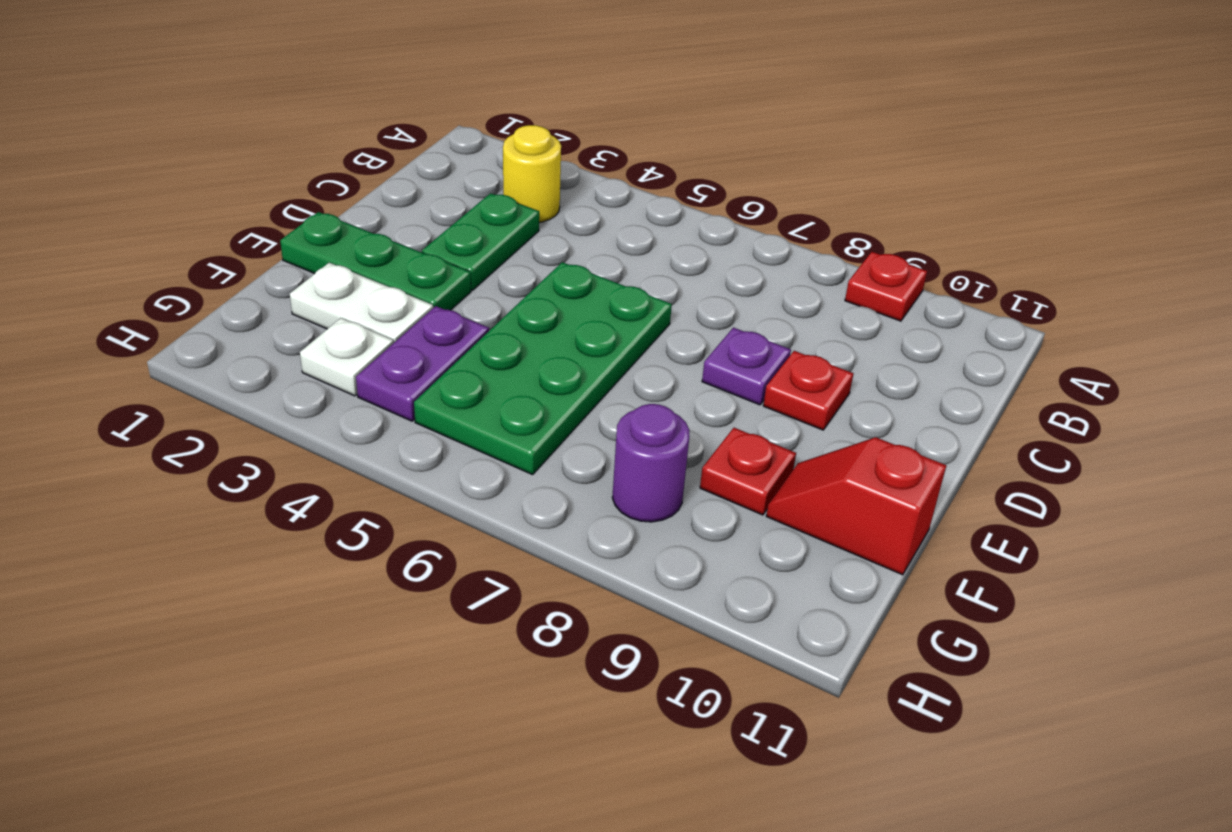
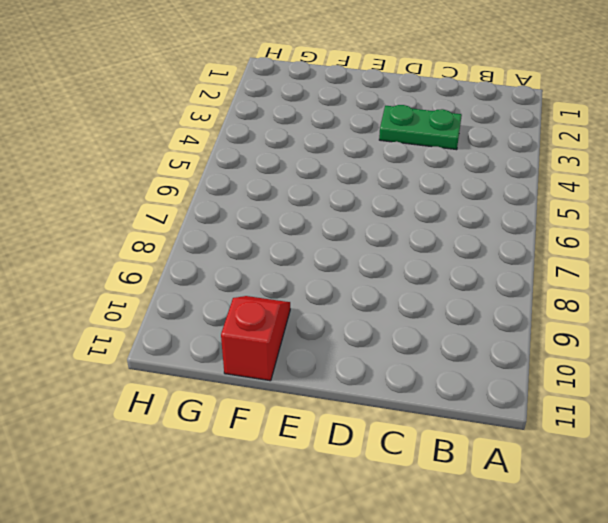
none -> red 1x1 plate [845,252,927,321]
none -> yellow 1x1 round brick [503,125,561,222]
none -> green 2x4 plate [414,262,672,475]

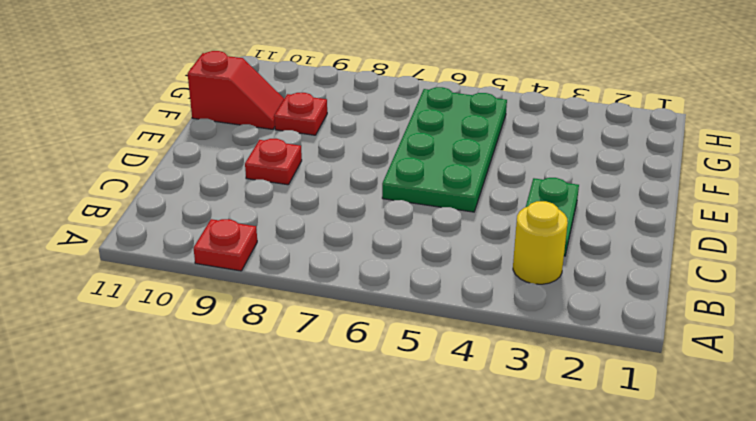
none -> purple 1x1 plate [702,328,791,405]
none -> green 1x3 plate [280,212,471,310]
none -> white 1x2 plate [290,263,433,342]

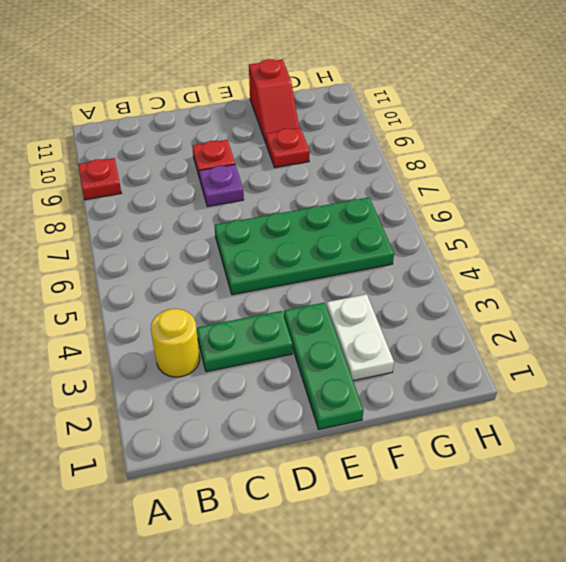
none -> purple 1x2 plate [356,306,489,421]
none -> white 1x1 plate [300,318,394,396]
none -> purple 1x1 round brick [612,404,689,522]

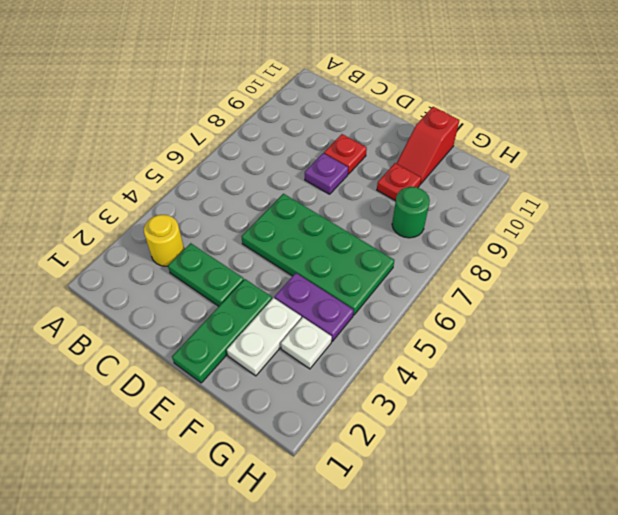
green 1x1 round brick [392,187,430,238] -> purple 1x1 round brick [612,404,689,522]
none -> red 1x1 plate [845,252,927,321]

